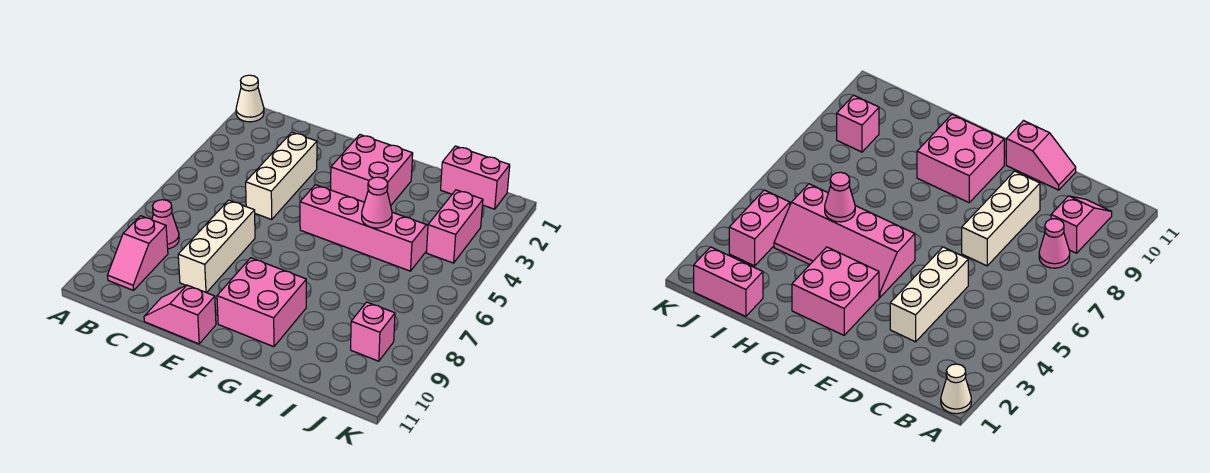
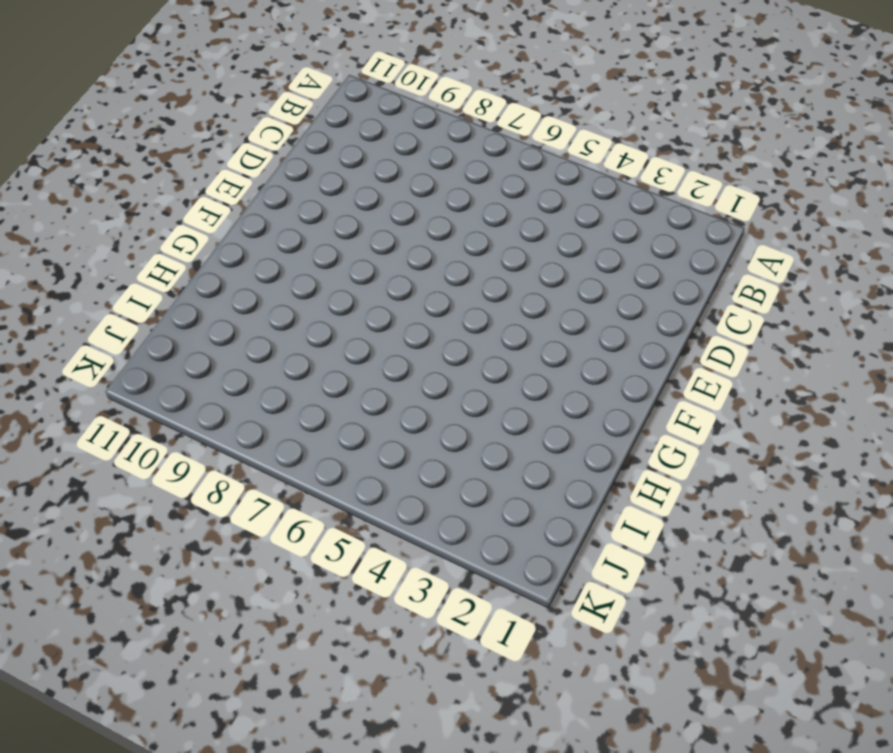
none -> white 1x1 cone [236,75,264,122]
none -> pink 1x1 cone [152,200,179,249]
none -> pink 1x2 slope [107,216,168,290]

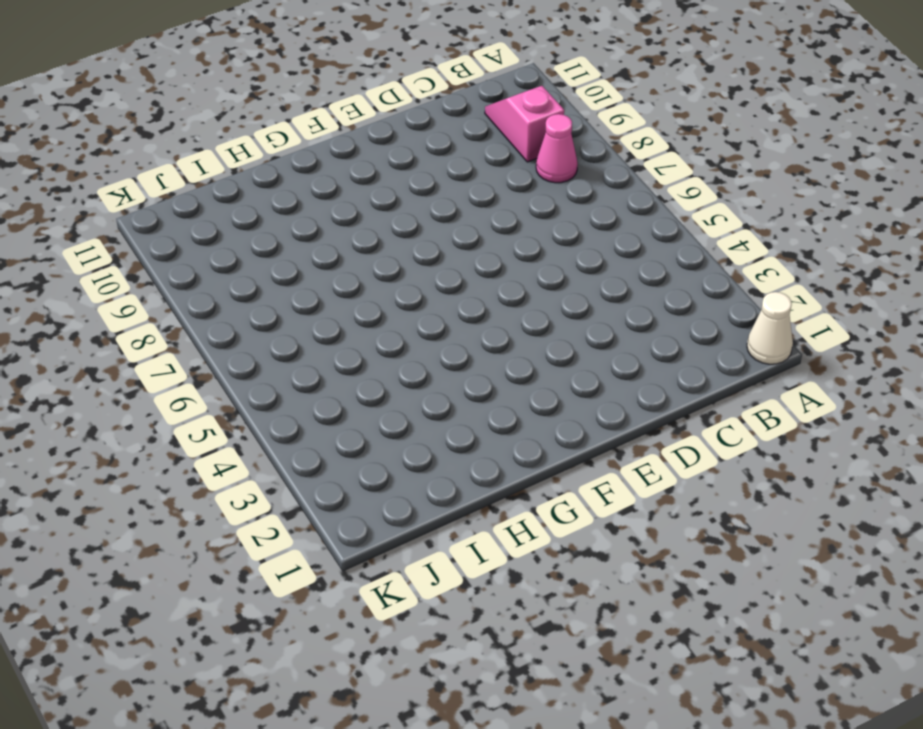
none -> white 1x3 brick [246,132,317,219]
none -> white 1x3 brick [178,200,255,293]
none -> pink 1x2 slope [144,285,216,344]

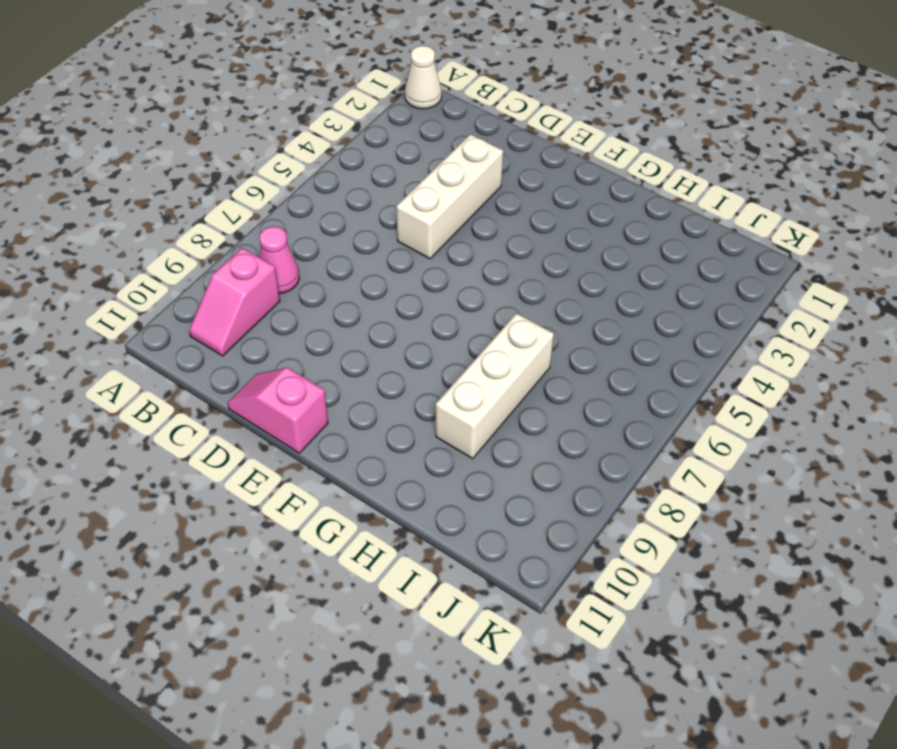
white 1x3 brick [436,313,554,459] -> white 1x3 brick moved to [178,200,255,293]
none -> pink 2x2 brick [331,135,413,205]
none -> pink 2x4 slope [300,185,428,271]
none -> pink 2x2 brick [217,258,306,347]

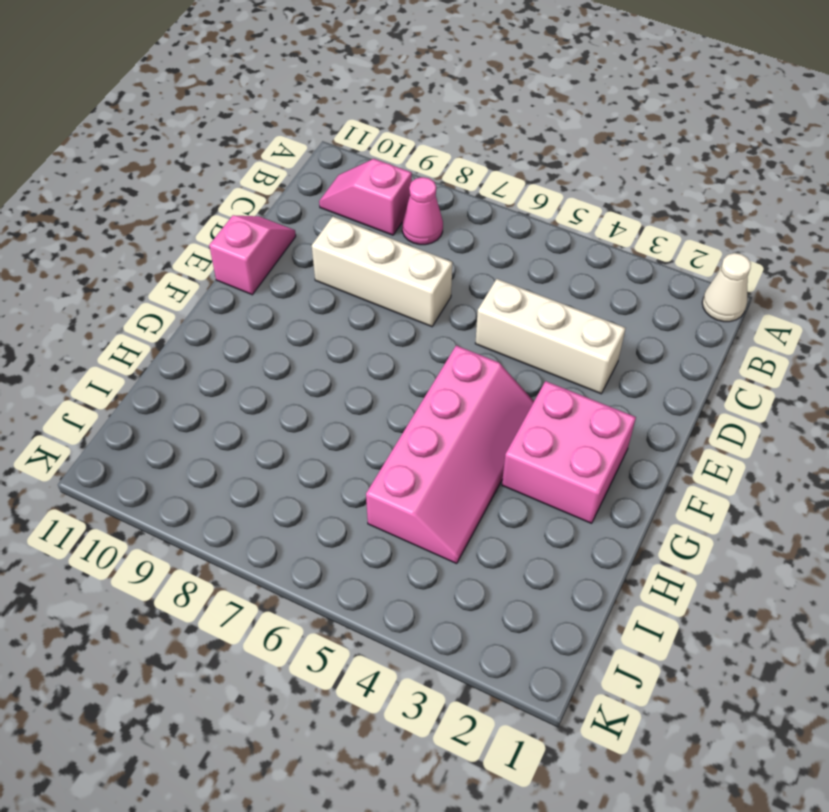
none -> pink 2x2 brick [217,258,306,347]
none -> pink 1x2 brick [441,146,510,209]
none -> pink 1x2 brick [426,190,483,263]

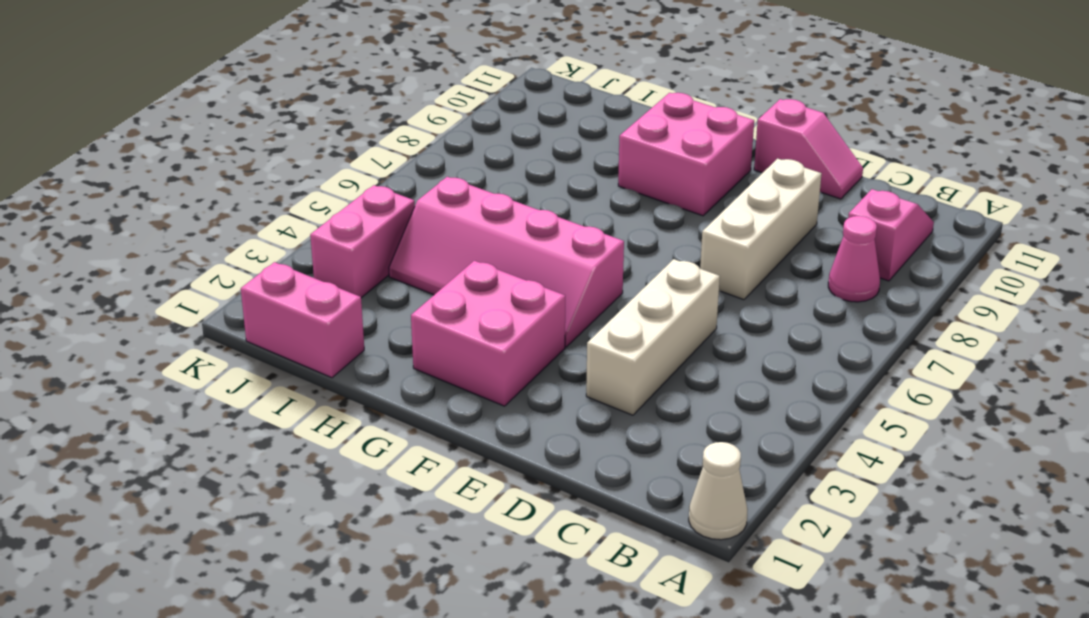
none -> pink 1x1 brick [351,302,395,361]
none -> pink 1x1 cone [362,177,392,228]

